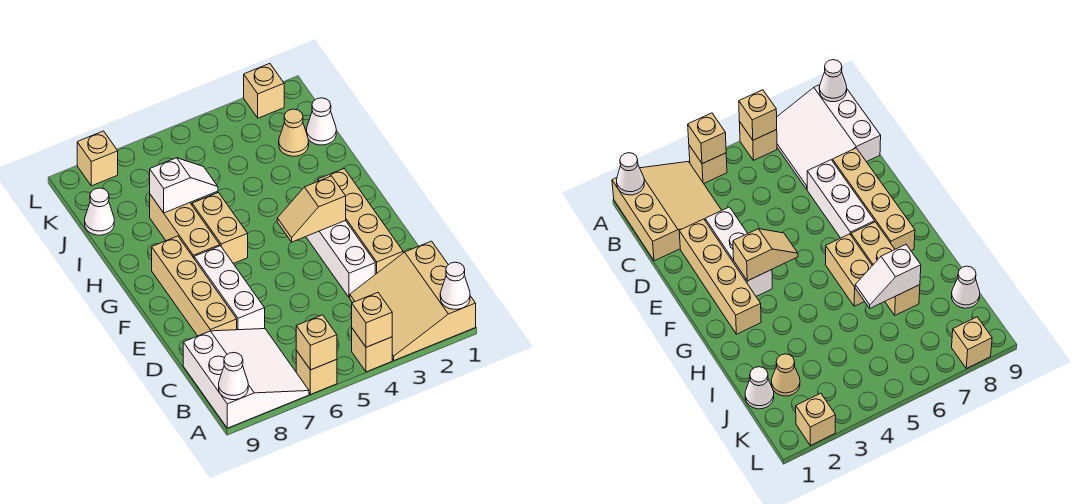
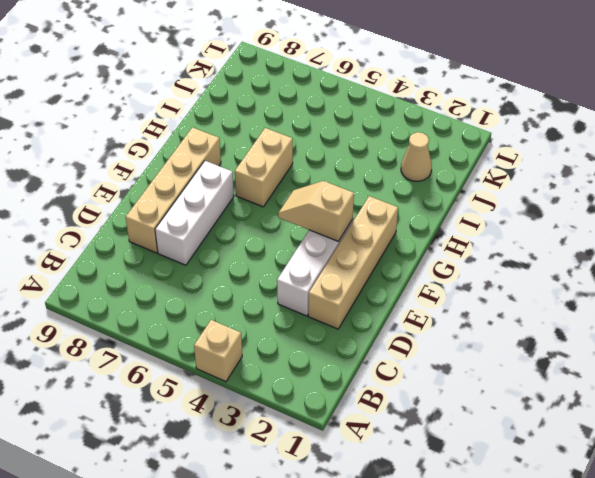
none -> tan 3x3 slope [350,241,476,360]
none -> tan 1x1 brick [296,351,337,394]
none -> white 3x3 slope [183,329,309,428]

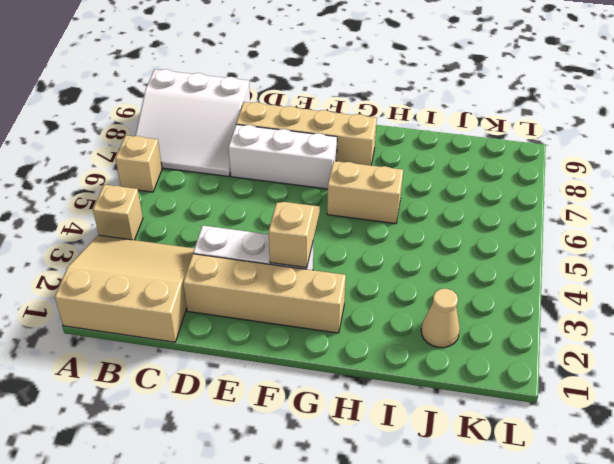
none -> tan 1x3 brick [150,195,220,258]
none -> white 1x1 cone [307,98,336,145]
none -> white 1x1 cone [85,188,114,235]

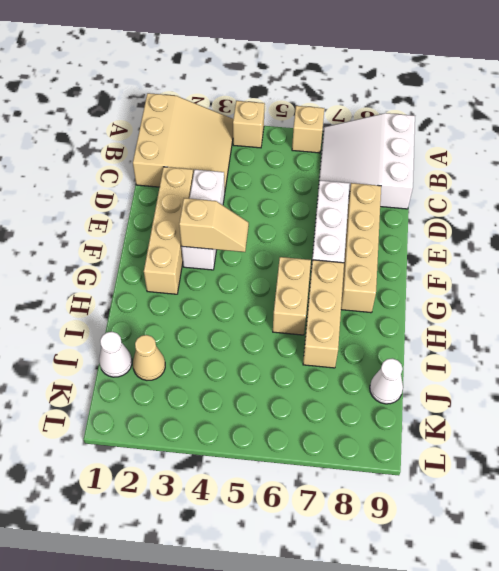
none -> tan 1x1 brick [244,64,284,118]
none -> tan 1x1 brick [77,131,118,186]
none -> white 1x1 cone [440,262,470,309]

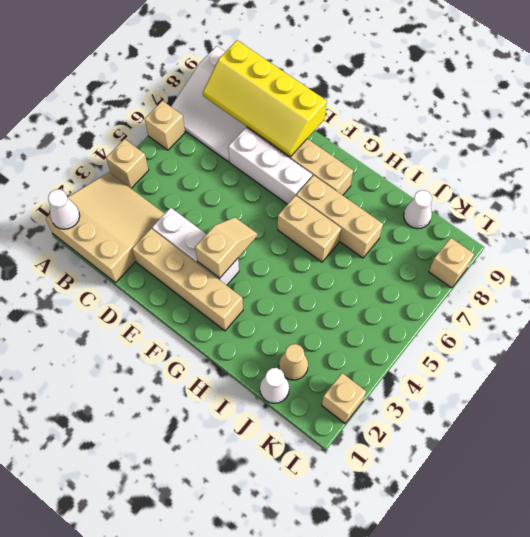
yellow 2x4 slope [203,40,327,157] -> none
none -> tan 1x1 brick [352,293,392,347]
none -> tan 1x1 brick [296,315,337,370]
none -> white 1x1 cone [219,352,248,400]

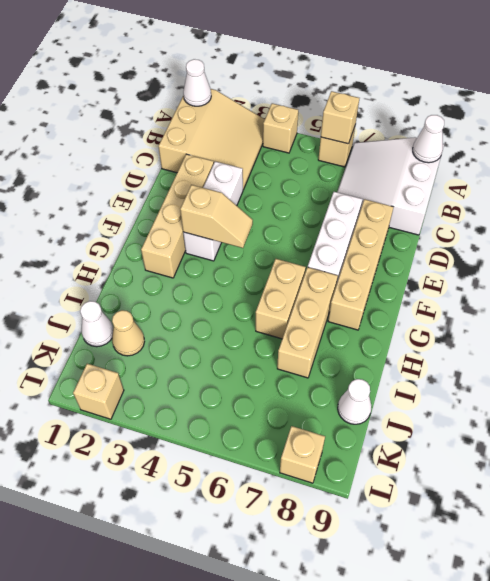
none -> tan 1x1 brick [352,293,392,347]
none -> white 1x2 slope [150,158,218,213]

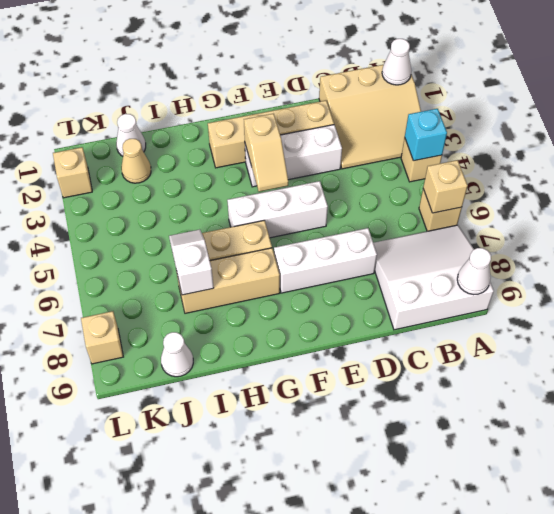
cyan 1x1 brick [405,109,447,161] -> tan 1x1 brick [352,293,392,347]
white 1x3 brick [227,181,328,238] -> none
none -> tan 1x4 brick [152,236,237,336]

